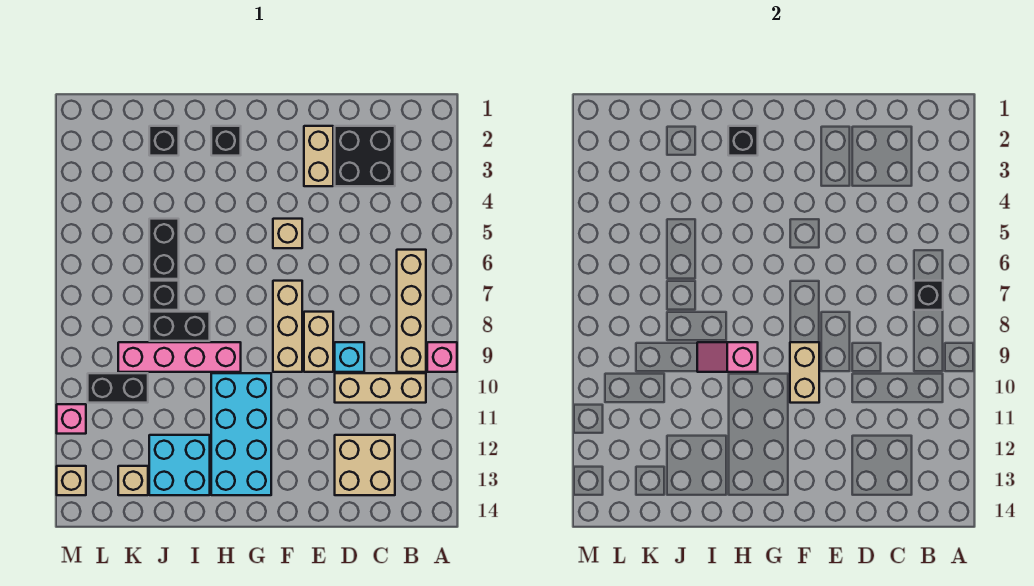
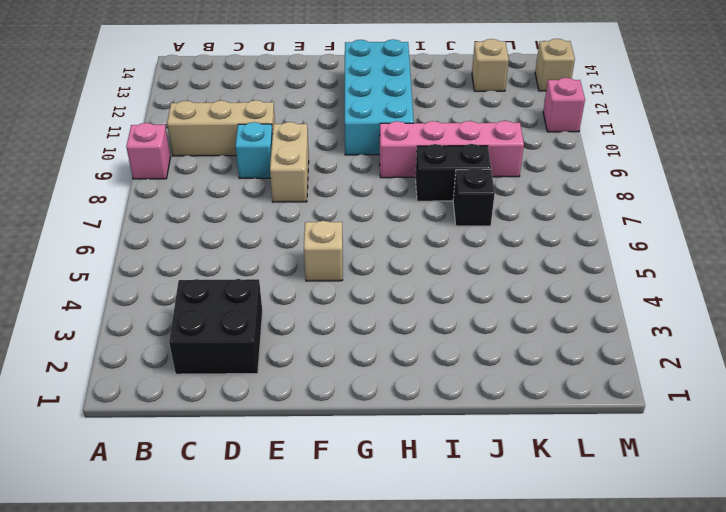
none -> tan 1x4 brick [397,250,426,372]
none -> tan 2x2 brick [335,435,395,495]
none -> tan 1x2 brick [304,126,333,186]

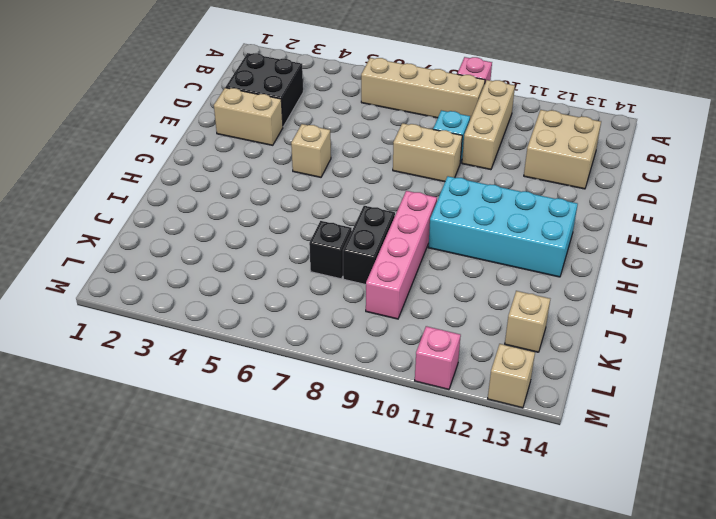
none -> tan 1x3 brick [273,281,302,372]
none -> black 1x1 brick [211,126,241,156]
none -> cyan 2x2 brick [149,435,210,495]

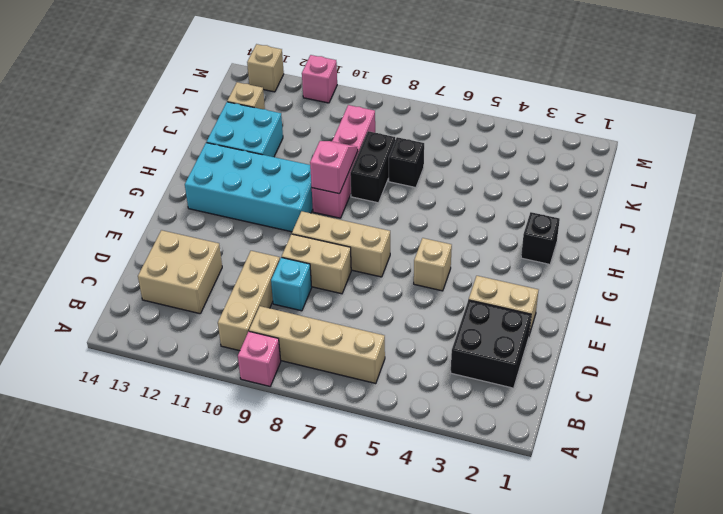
none -> black 1x1 brick [149,126,179,156]
none -> black 1x2 brick [149,219,179,279]
none -> black 1x2 brick [88,373,148,403]

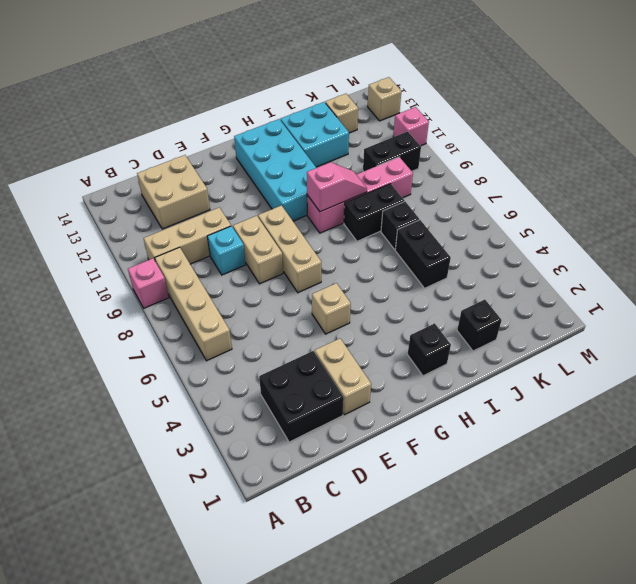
none -> black 1x1 brick [914,281,943,310]
none -> tan 1x2 brick [790,342,819,403]
none -> black 1x1 brick [728,126,758,156]

